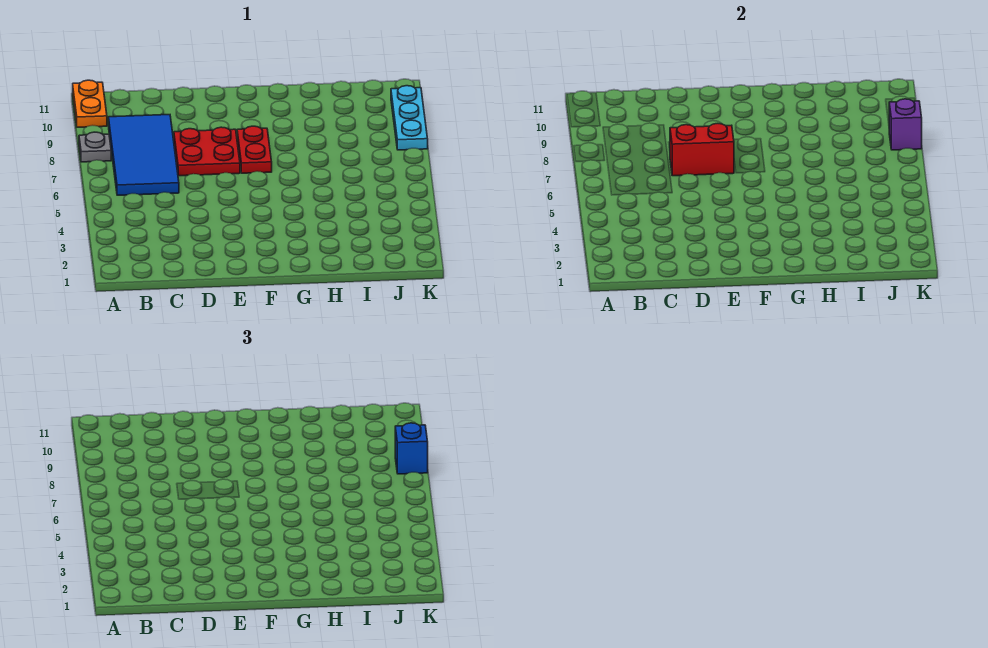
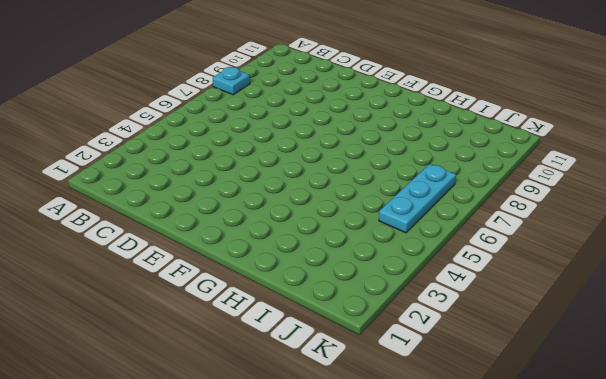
cyan 1x1 plate [213,67,250,95] -> grey 1x1 plate [79,132,111,162]
cyan 1x3 plate [379,164,456,233] -> cyan 1x3 plate moved to [391,86,428,150]
none -> orange 1x2 plate [73,80,107,127]
none -> blue 2x4 tile [109,115,179,195]

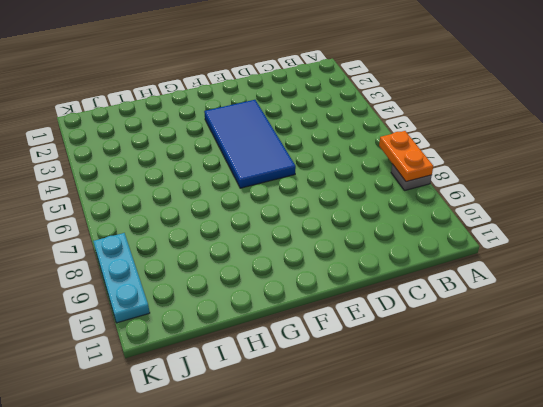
orange 1x2 plate [379,131,433,182] -> orange 1x2 plate moved to [73,80,107,127]
blue 2x4 tile [204,100,296,188] -> blue 2x4 tile moved to [109,115,179,195]
none -> red 2x2 plate [174,127,240,176]
none -> red 1x2 plate [237,126,272,173]

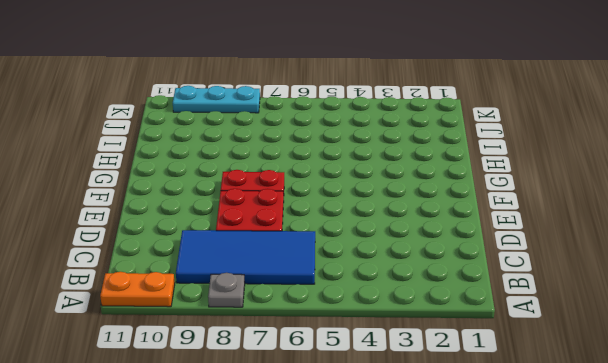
none -> red 1x2 brick [670,123,734,176]
none -> purple 1x1 brick [889,99,922,150]

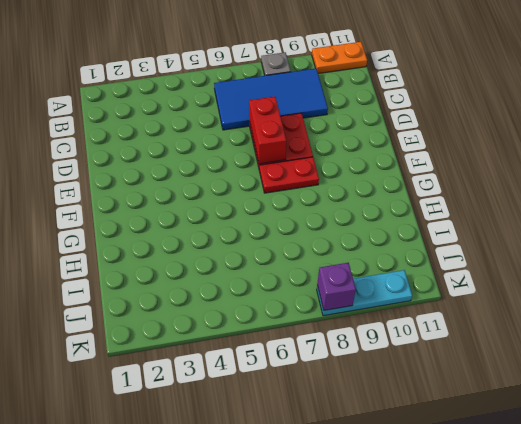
none -> blue 1x1 brick [395,423,428,474]

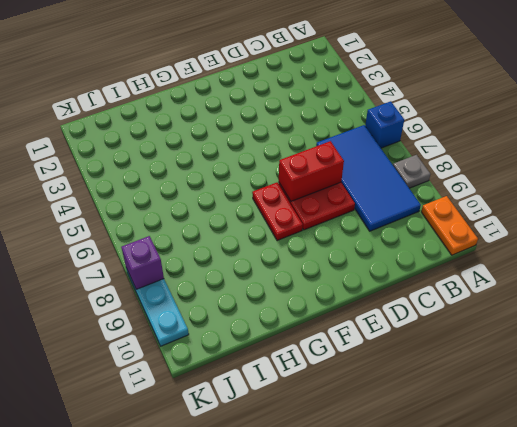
blue 1x1 brick [365,101,404,148] -> blue 1x1 brick moved to [395,423,428,474]

